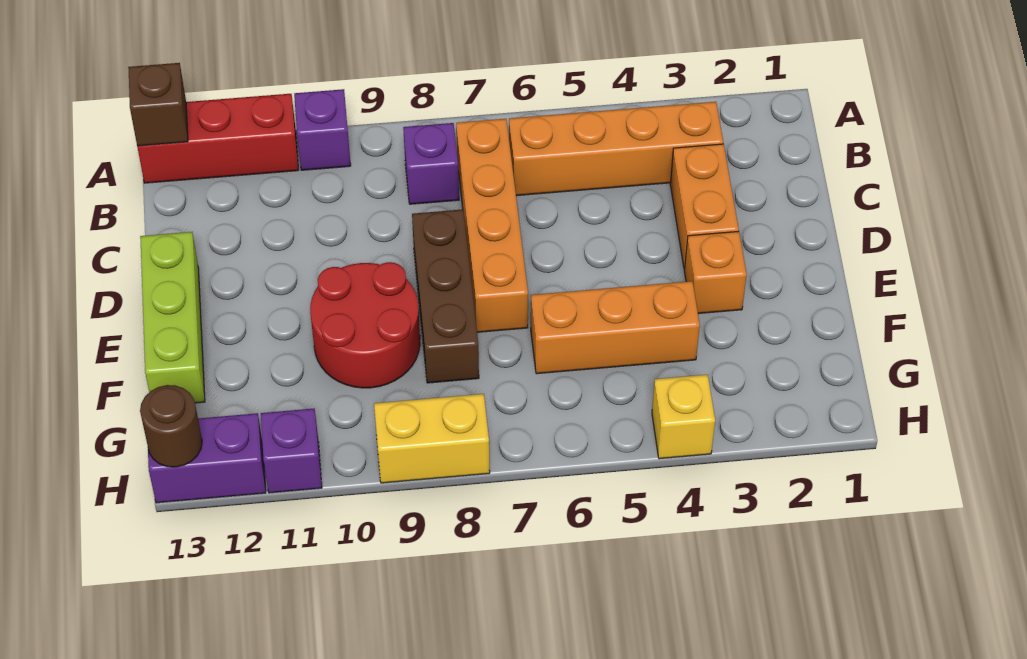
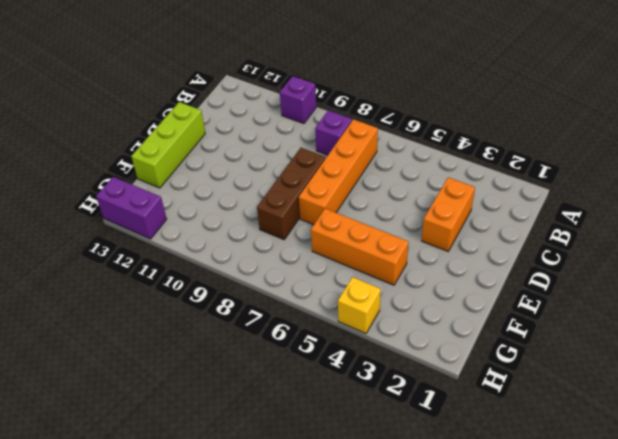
none -> red 1x3 brick [137,94,299,183]
none -> orange 1x4 brick [509,102,723,196]
none -> orange 1x1 brick [684,231,747,314]

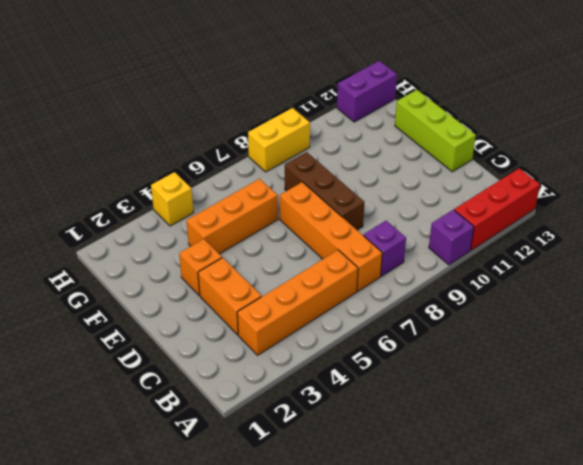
none -> red 2x2 round brick [310,262,420,388]
none -> purple 1x1 brick [261,409,322,493]
none -> brown 1x1 brick [128,63,188,146]

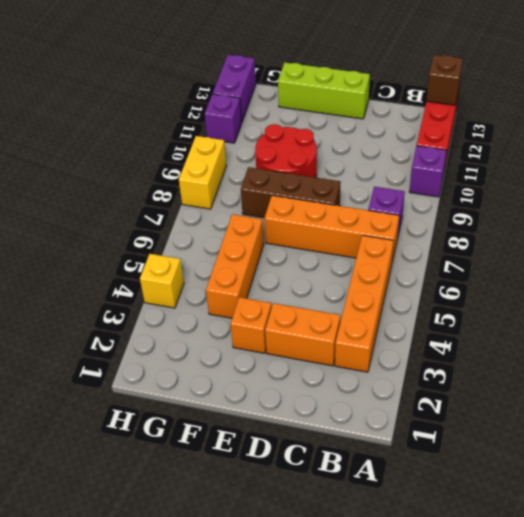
none -> brown 1x1 round brick [140,385,202,467]

